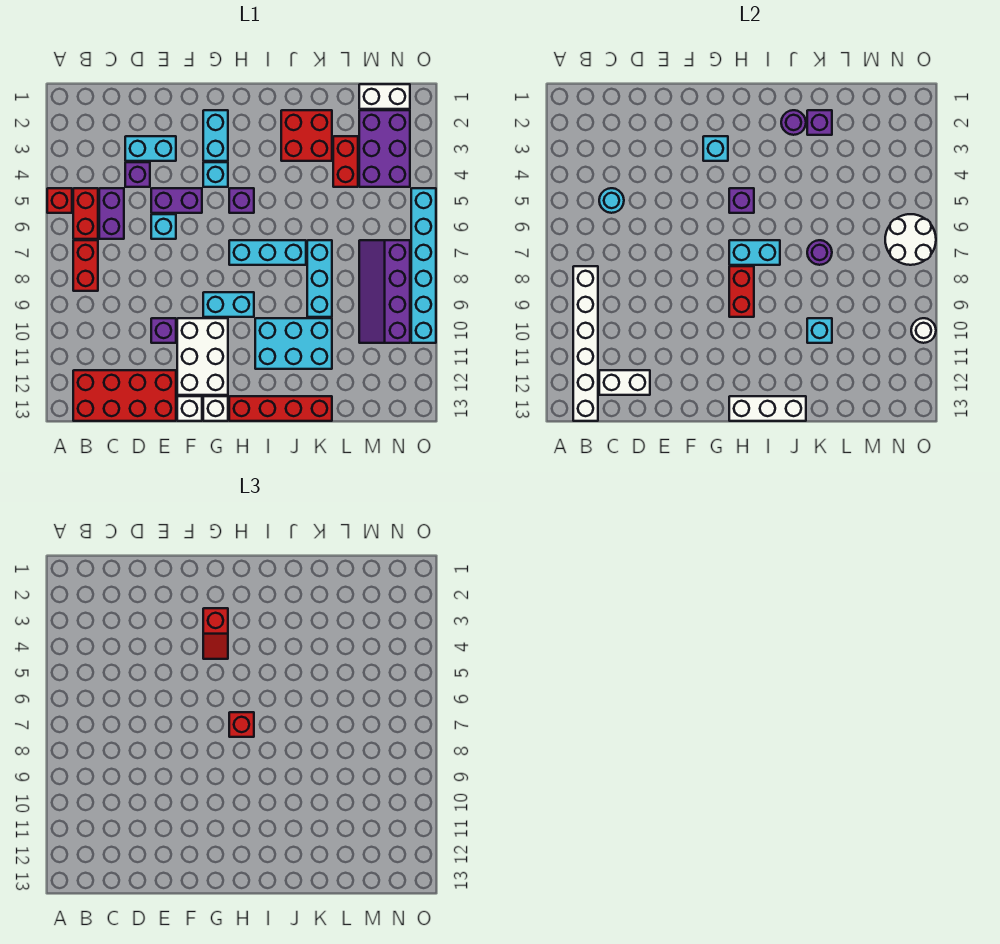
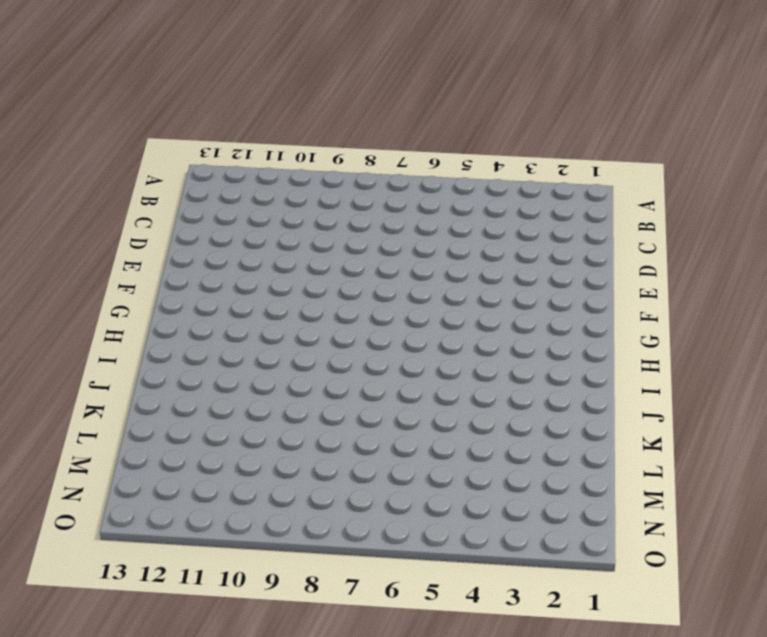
none -> red 1x1 brick [47,188,72,213]
none -> red 1x2 brick [73,188,98,239]
none -> red 1x2 brick [73,240,98,291]
none -> red 2x4 brick [73,370,176,421]

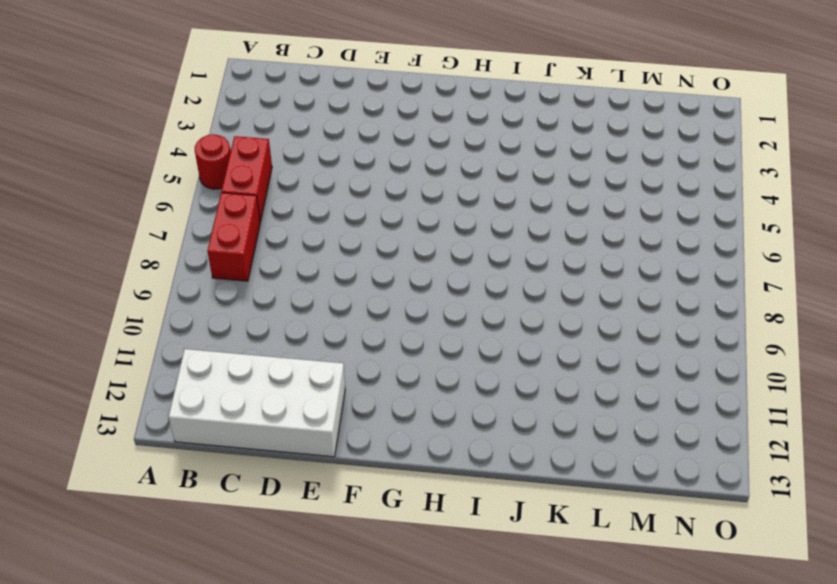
red 1x1 round brick [195,134,231,189] -> red 1x1 brick [47,188,72,213]
white 2x4 brick [168,349,345,457] -> red 2x4 brick [73,370,176,421]
none -> purple 1x2 brick [99,188,124,239]
none -> cyan 1x2 brick [125,136,176,161]
none -> purple 1x1 brick [125,162,150,187]
none -> purple 1x2 brick [151,188,202,213]

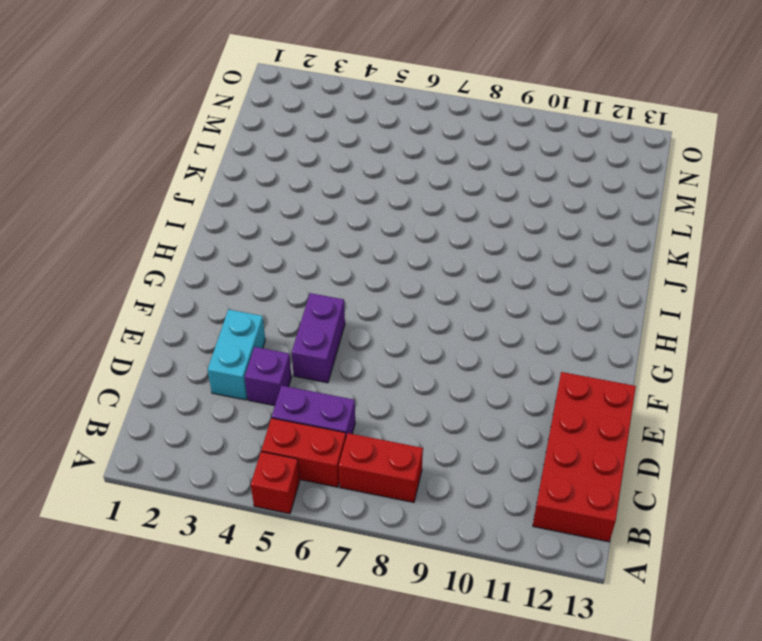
none -> cyan 1x1 brick [151,214,176,239]
none -> purple 1x1 brick [151,318,176,343]
none -> white 2x3 brick [177,318,228,395]
none -> white 1x1 brick [177,396,202,421]

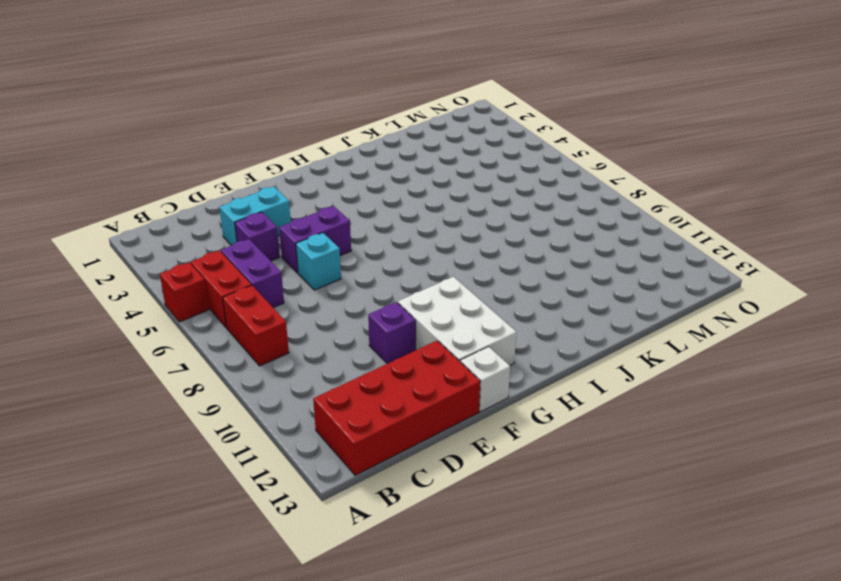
none -> cyan 1x2 brick [203,110,228,161]
none -> cyan 1x1 brick [203,162,228,187]
none -> cyan 1x2 brick [203,292,254,317]
none -> white 1x1 brick [203,396,228,421]

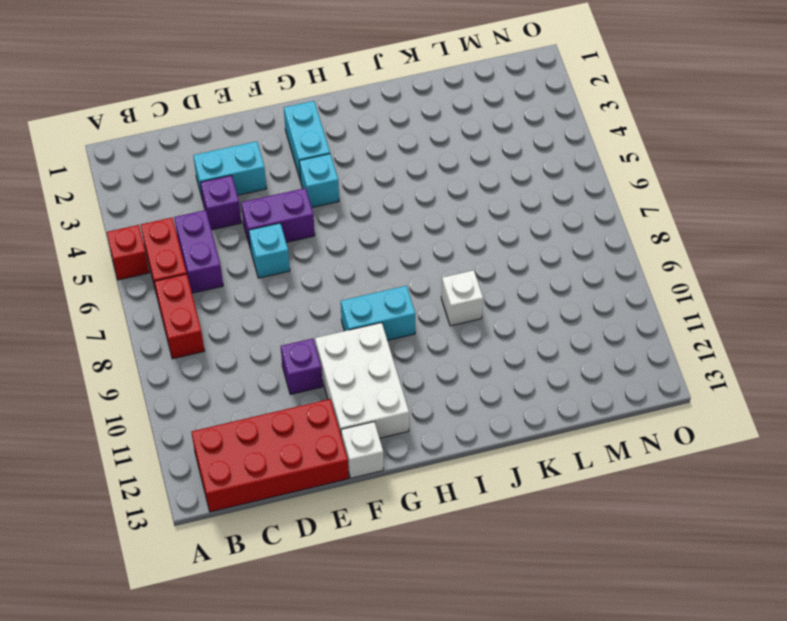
white 1x1 brick [441,270,483,326] -> white 1x1 brick moved to [203,396,228,421]
none -> purple 1x1 brick [229,188,254,213]
none -> cyan 1x3 brick [229,240,306,265]
none -> red 1x4 brick [229,396,332,421]
none -> cyan 2x3 brick [255,318,332,369]

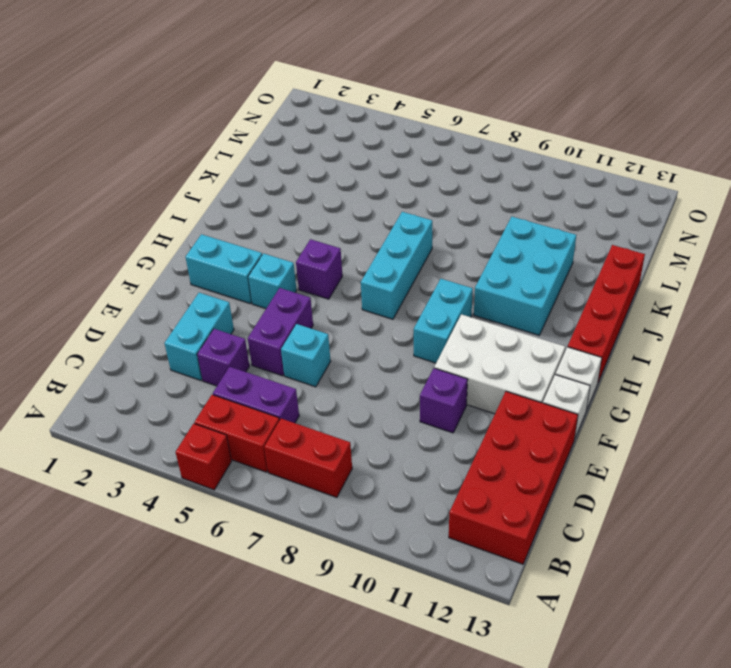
none -> red 2x2 brick [281,110,332,161]
none -> cyan 1x3 brick [307,240,332,317]
none -> red 1x2 brick [333,136,358,187]
none -> white 1x2 brick [359,84,410,109]

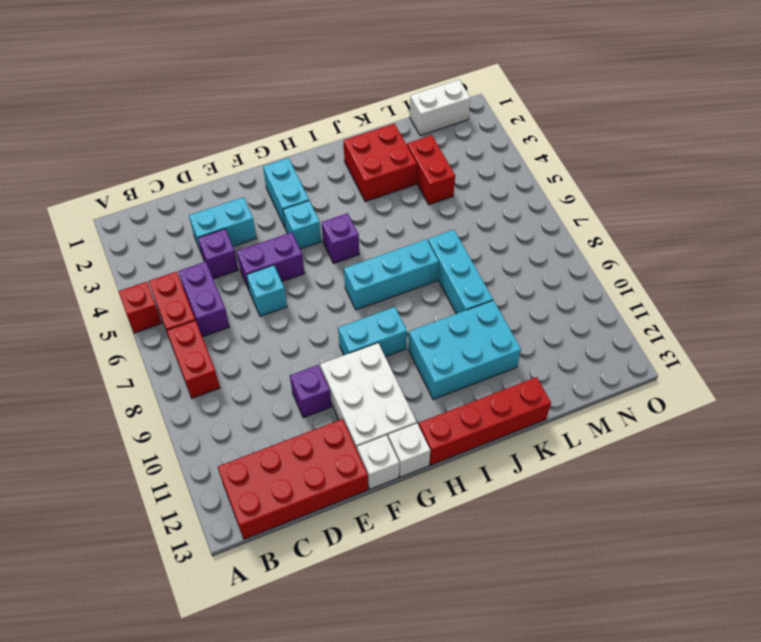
none -> purple 2x3 brick [359,110,410,187]
none -> purple 2x4 slope [359,240,410,343]
none -> cyan 1x6 brick [411,188,436,343]
none -> white 1x6 brick [573,266,598,421]

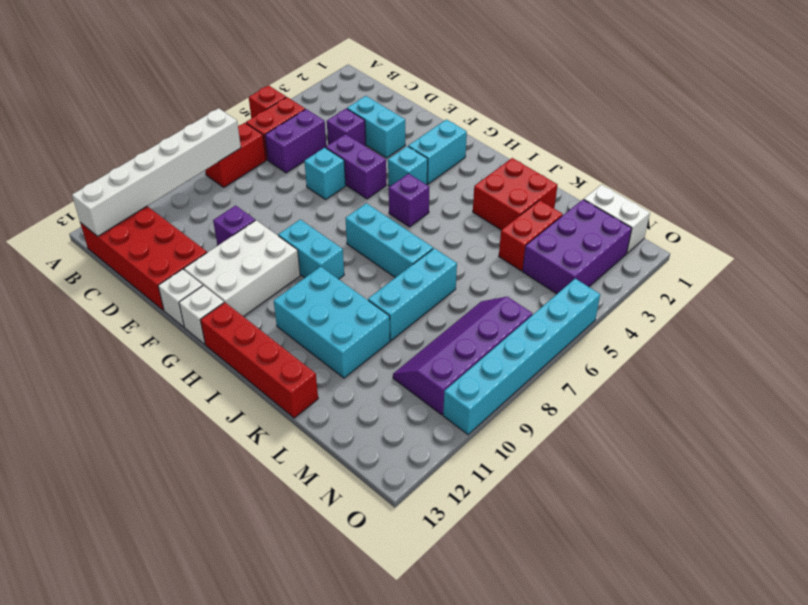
none -> cyan 1x1 round brick [599,188,624,213]
none -> white 1x2 brick [599,370,650,395]
none -> cyan 1x1 brick [703,136,728,161]
none -> purple 1x1 brick [729,188,754,213]

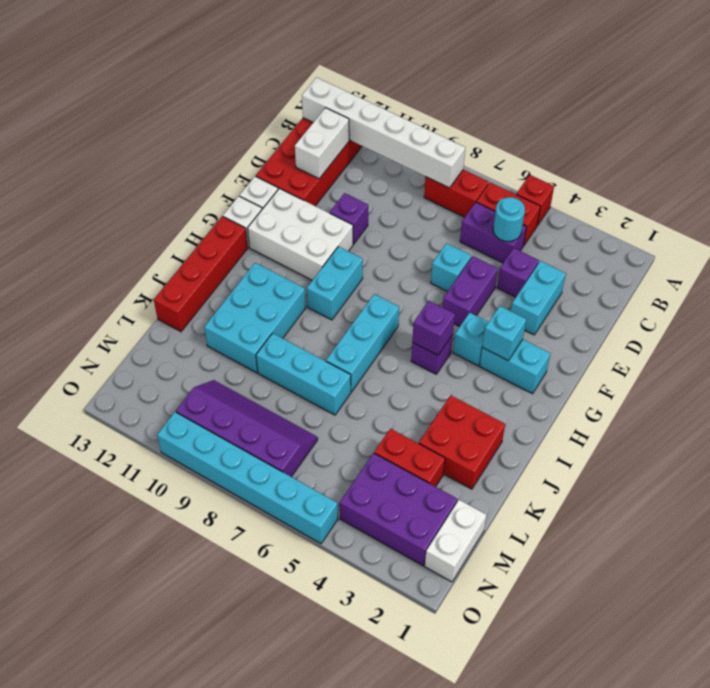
none -> cyan 1x2 brick [729,240,780,265]
none -> red 1x2 brick [729,266,754,317]
none -> white 1x3 brick [729,396,806,421]
none -> purple 1x1 round brick [781,110,806,135]

